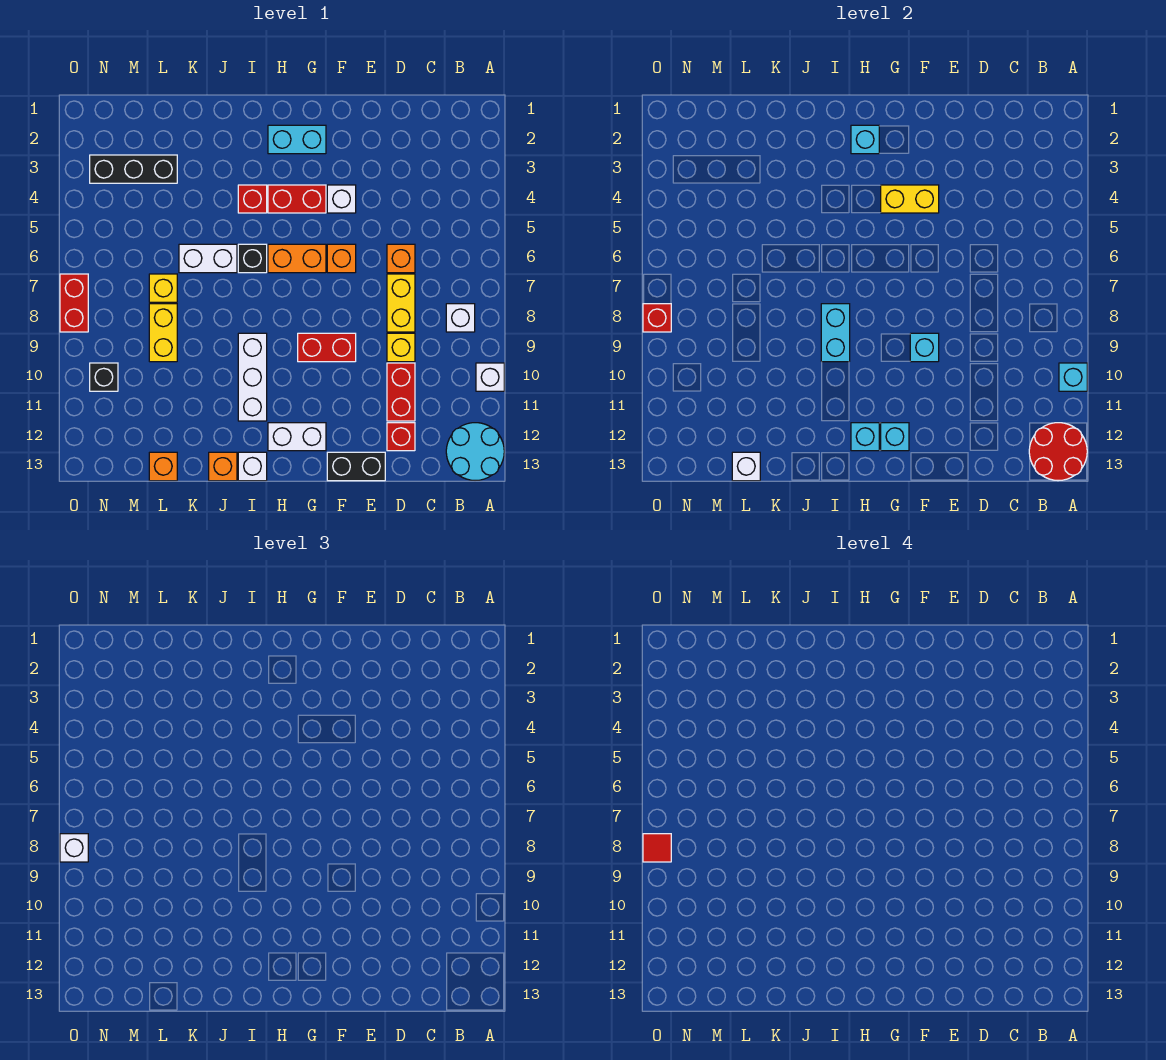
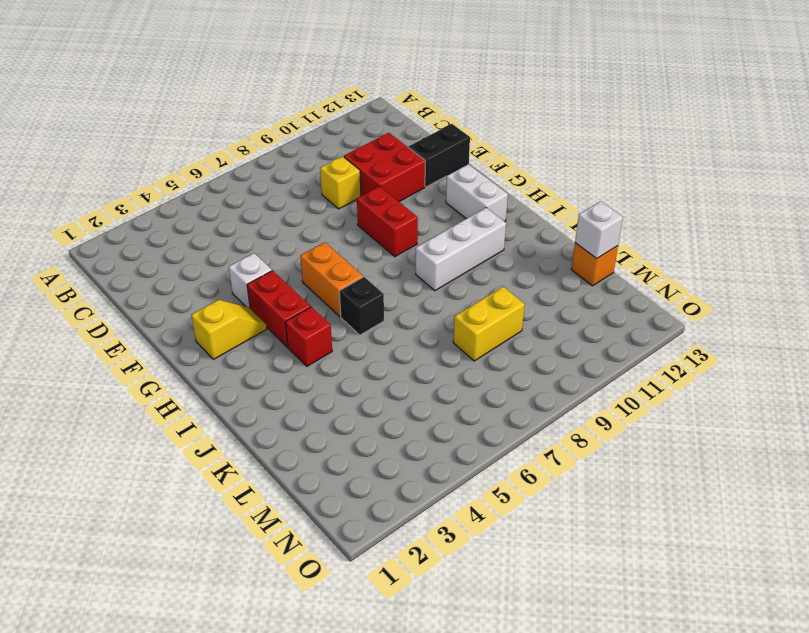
red 2x2 brick [344,133,425,202] -> red 1x2 brick [387,363,415,421]
black 1x2 brick [408,124,470,187] -> black 1x2 brick turned to [327,452,385,481]
yellow 1x2 slope [191,300,267,359] -> cyan 1x2 brick [268,125,326,154]
none -> white 1x1 brick [476,363,504,391]
none -> cyan 2x2 round brick [446,423,504,481]
none -> white 1x1 brick [446,304,475,332]
none -> orange 1x1 brick [387,244,415,273]

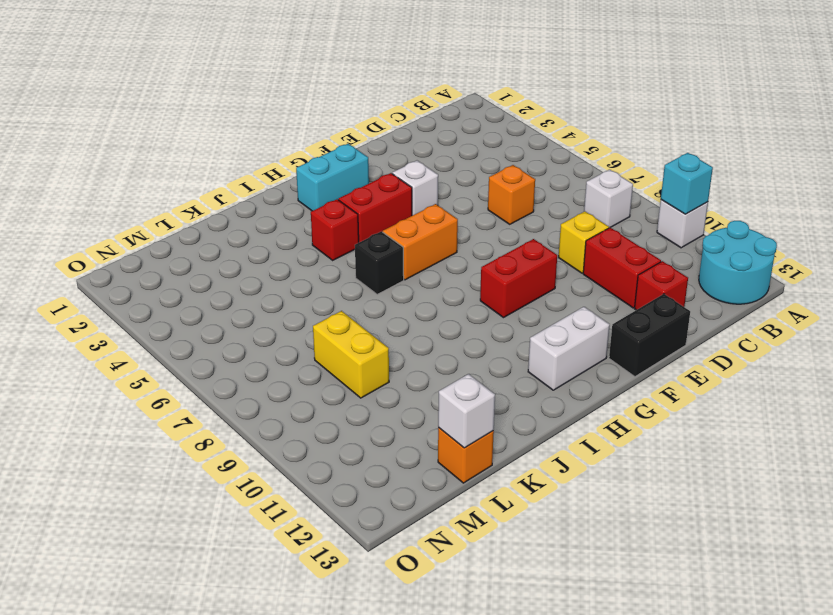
none -> yellow 1x2 brick [387,274,415,332]
none -> orange 1x1 brick [327,244,356,273]
none -> white 1x3 brick [238,333,267,421]
none -> white 1x1 brick [238,452,267,481]

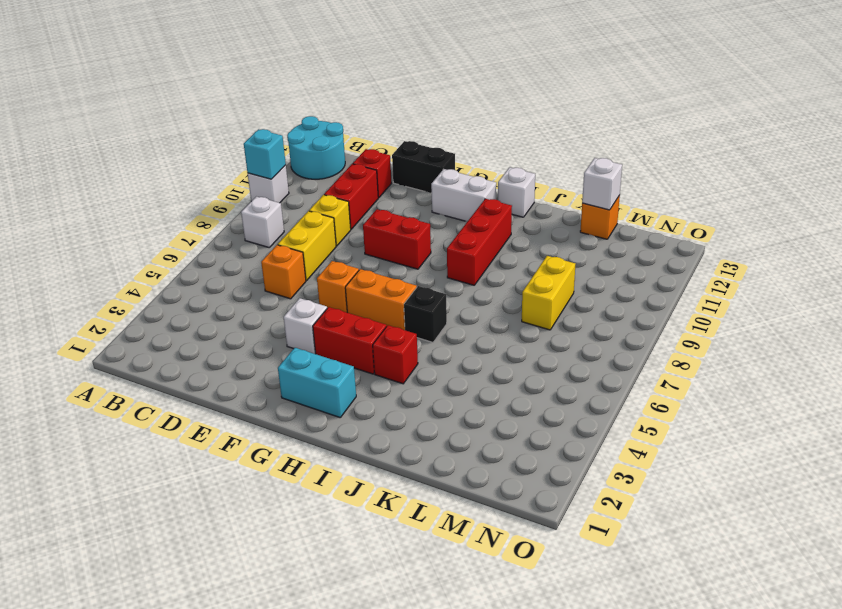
red 1x3 brick [447,199,512,285] -> white 1x3 brick [238,333,267,421]
none -> white 1x2 brick [179,244,237,273]
none -> orange 1x1 brick [209,452,237,481]
none -> black 1x3 brick [90,155,177,183]
none -> yellow 1x1 brick [149,274,177,302]

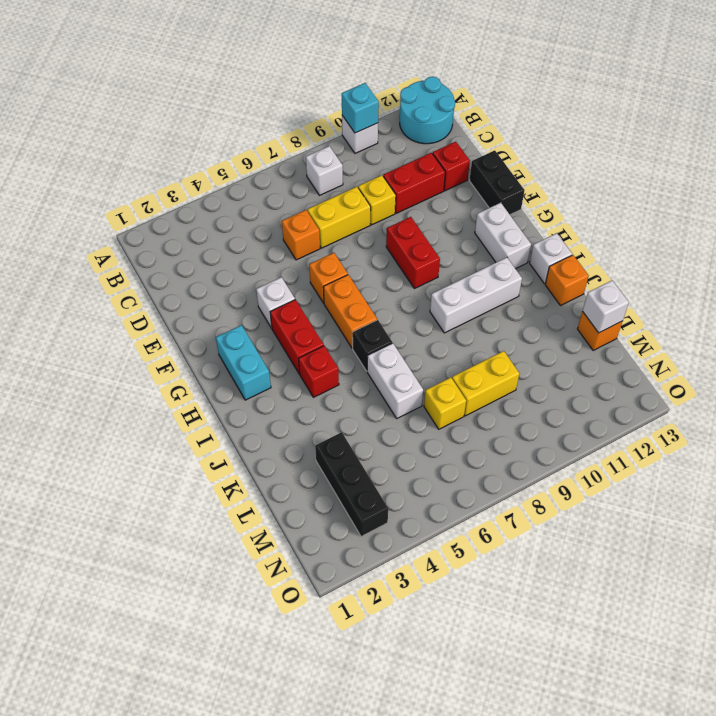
none -> black 1x1 brick [90,363,118,391]
none -> red 1x2 brick [60,274,88,332]
none -> red 2x2 round brick [1029,423,1087,481]
none -> yellow 1x2 brick [881,185,939,213]

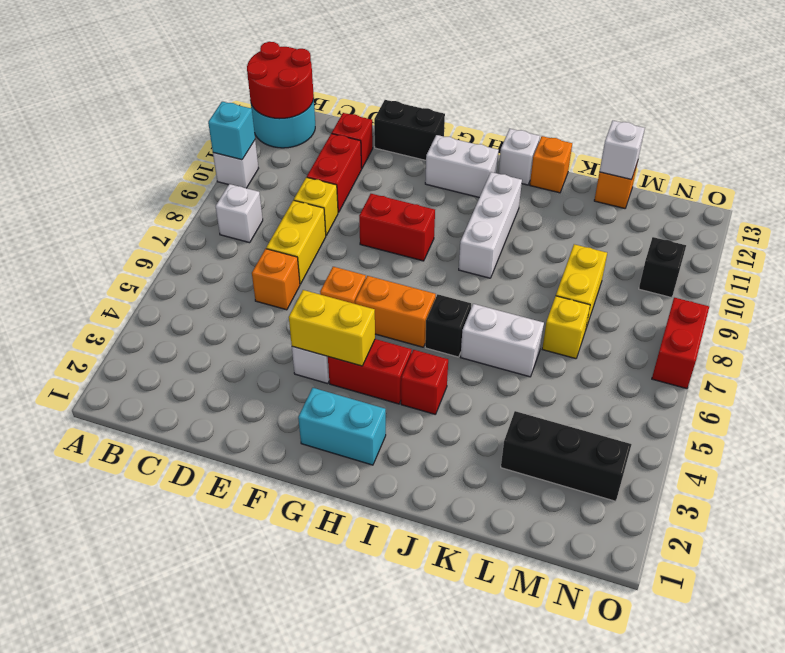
none -> cyan 1x1 brick [910,333,939,362]
none -> cyan 1x1 brick [881,423,909,451]
none -> cyan 1x1 brick [851,125,879,154]
none -> cyan 1x1 brick [851,423,879,451]

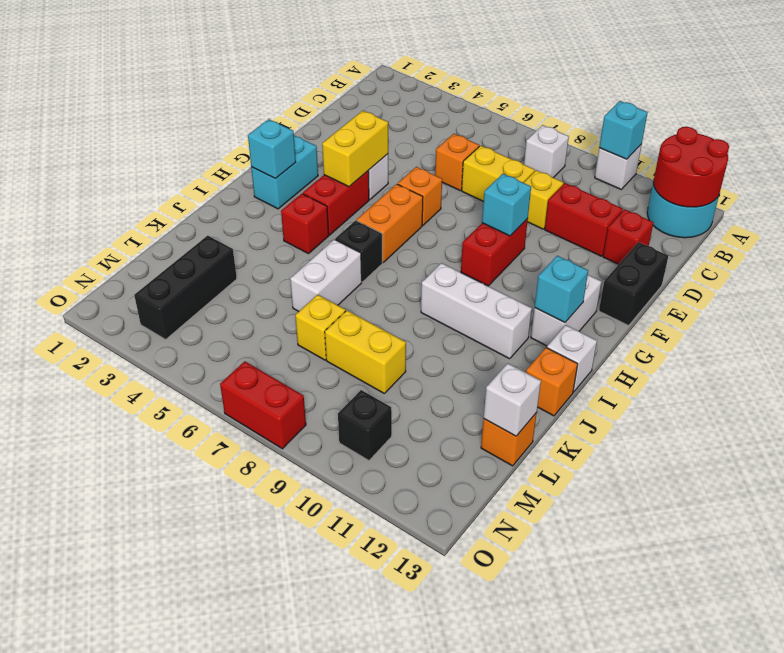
none -> cyan 1x1 brick [881,423,909,451]
none -> cyan 1x2 brick [821,304,850,362]
none -> red 1x1 brick [643,304,671,332]
none -> white 1x1 brick [60,834,88,862]

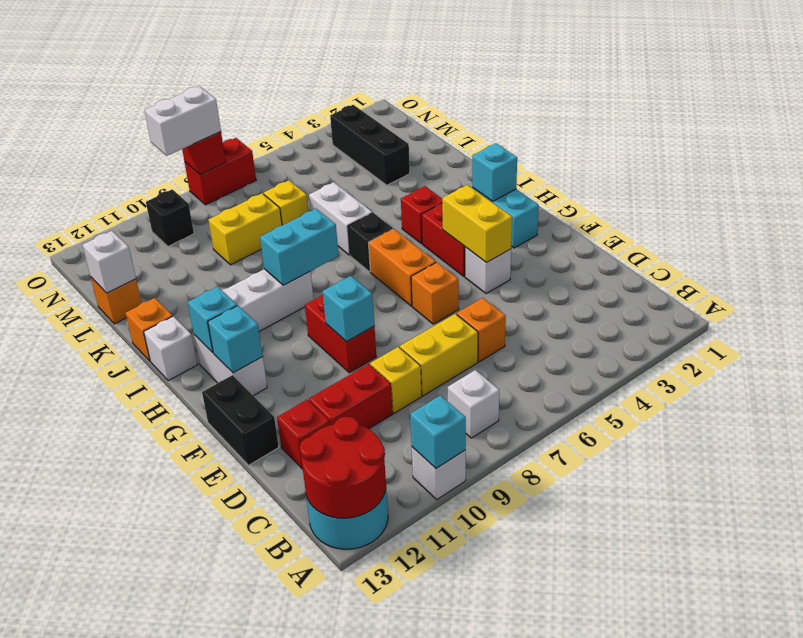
white 1x2 brick [145,86,221,156] -> white 1x1 brick [60,834,88,862]
none -> red 1x1 tile [643,834,671,862]

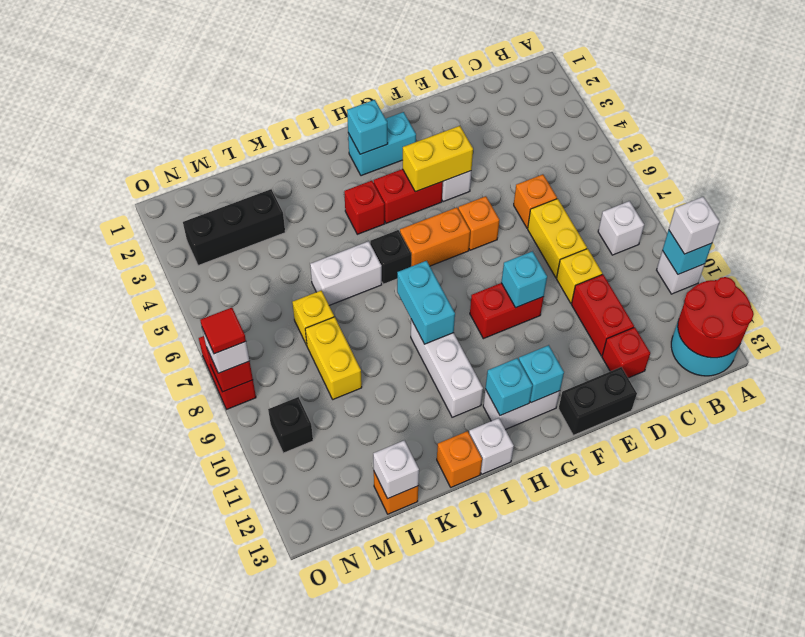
white 1x1 brick [669,197,720,254] -> none

